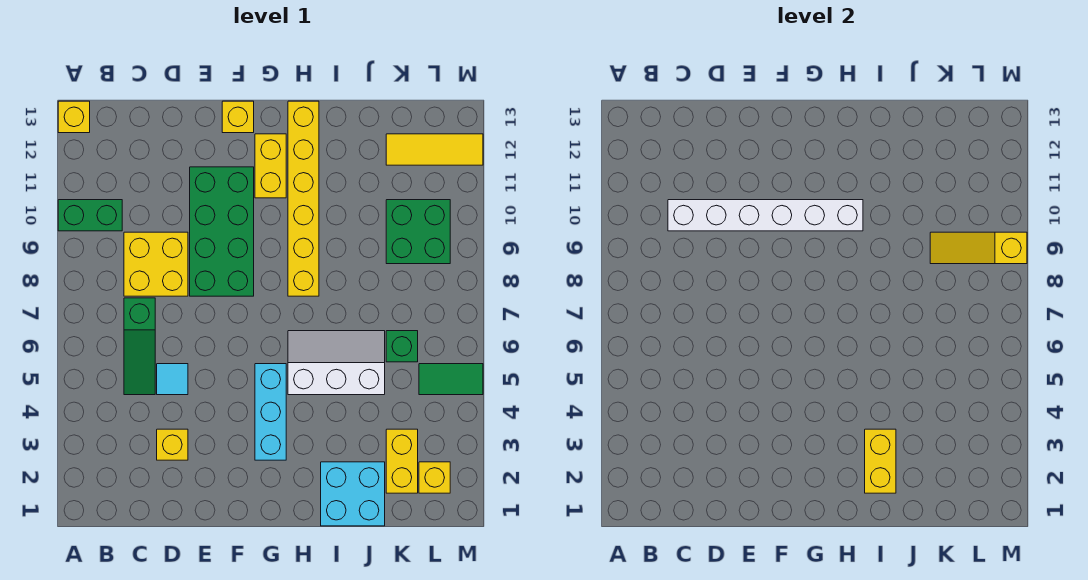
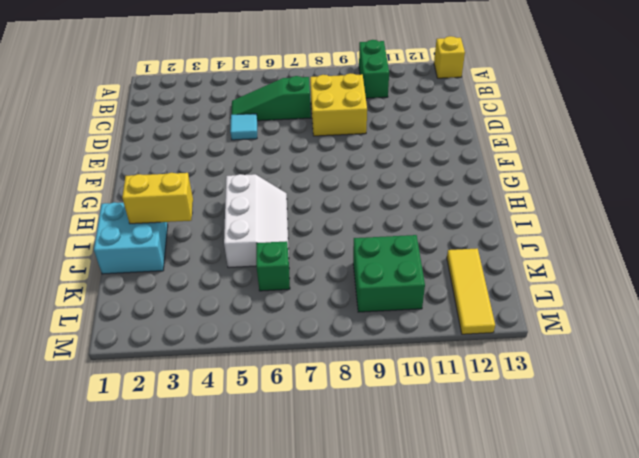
none -> yellow 1x1 brick [157,429,188,460]
none -> green 2x4 brick [190,167,254,296]
none -> yellow 1x1 brick [222,101,254,133]

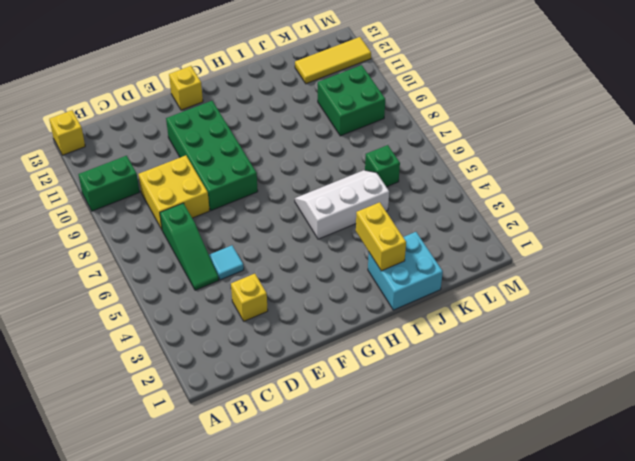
none -> cyan 1x3 brick [255,364,286,460]
none -> yellow 1x2 brick [255,134,286,198]
none -> yellow 1x6 brick [288,101,319,296]

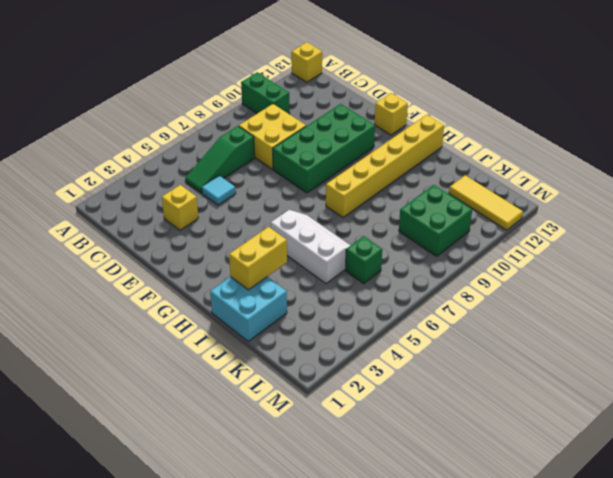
none -> cyan 1x3 brick [255,364,286,460]
none -> yellow 1x2 brick [255,134,286,198]
none -> yellow 1x2 brick [386,429,418,493]

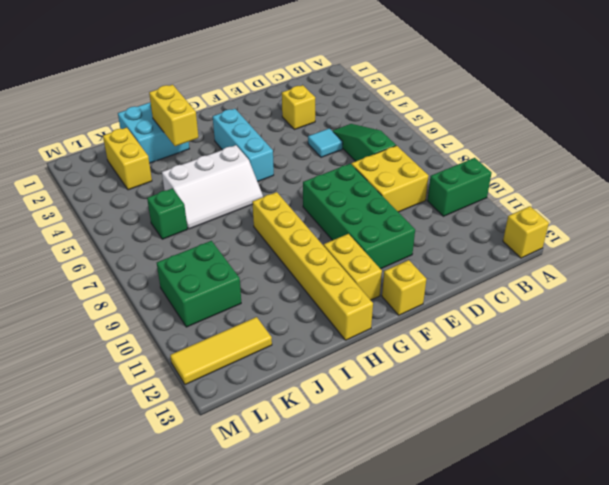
none -> yellow 1x1 brick [419,462,450,493]
none -> green 1x2 tile [419,364,483,395]
none -> white 1x6 brick [668,200,863,231]

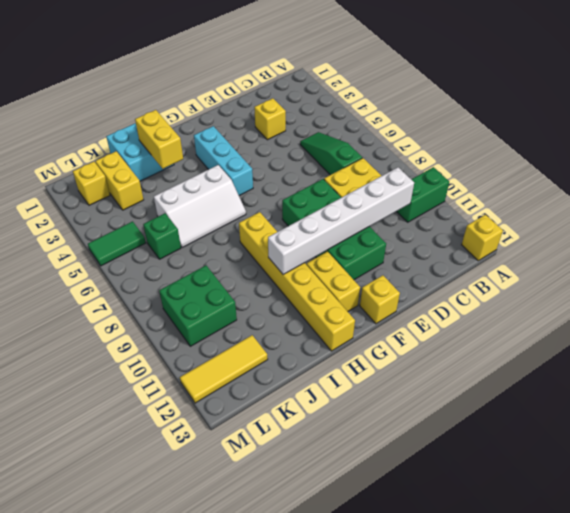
none -> cyan 1x1 tile [157,364,188,395]
none -> yellow 1x3 slope [930,232,1027,264]

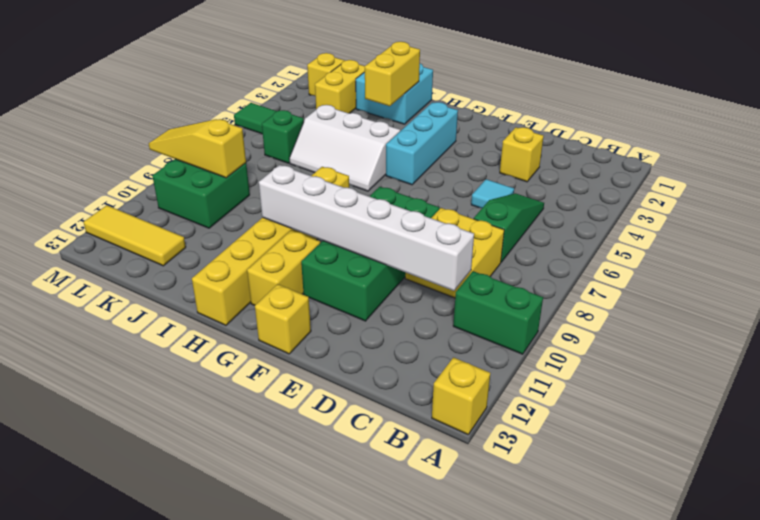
yellow 1x3 slope [149,119,246,178] -> yellow 1x3 slope turned to [930,232,1027,264]

